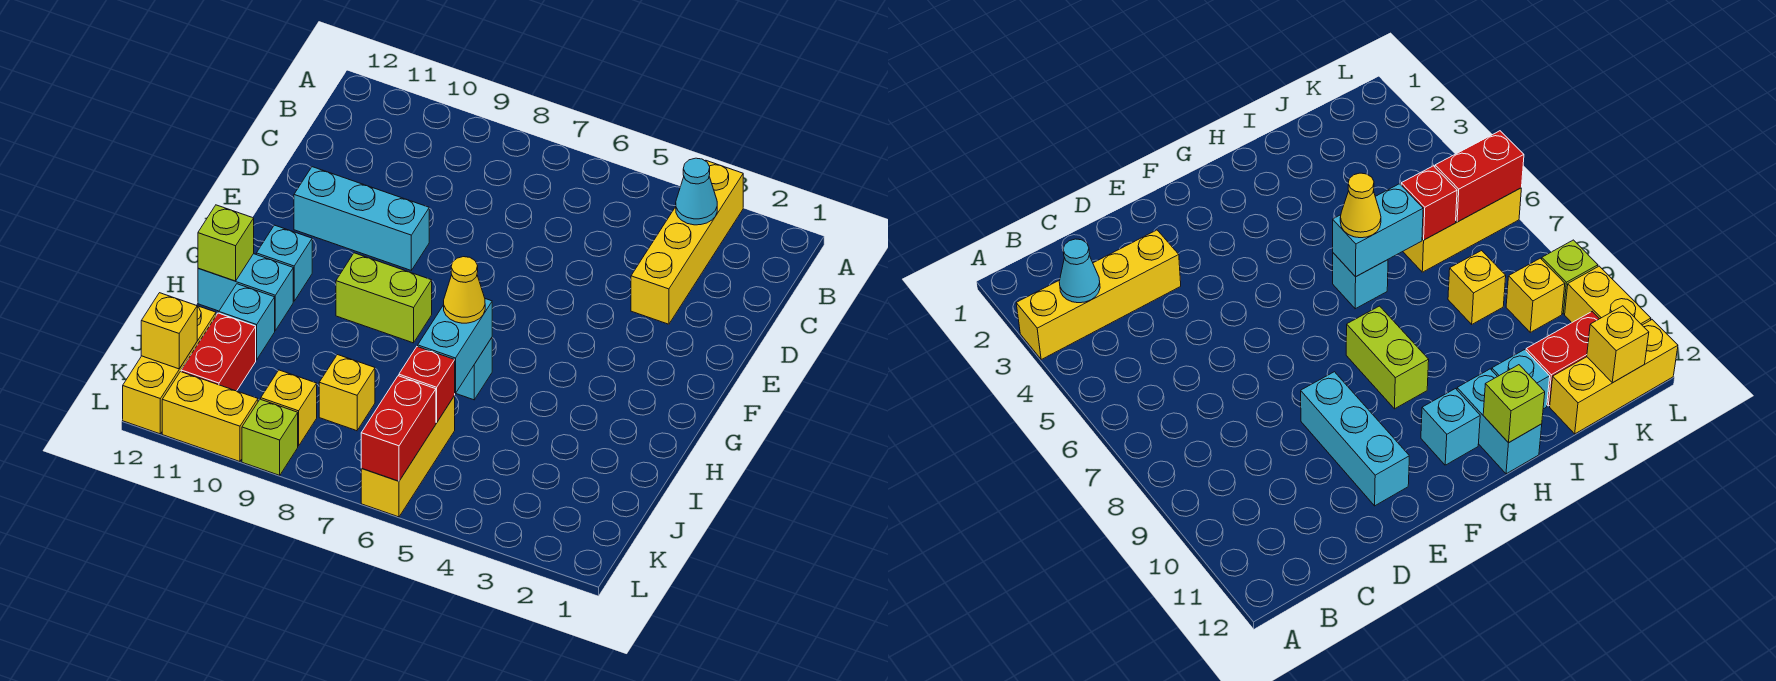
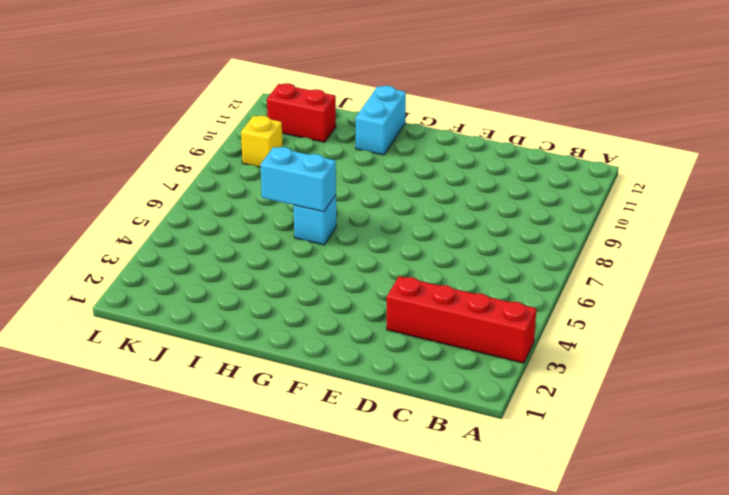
red 1x4 brick [387,276,536,363] -> yellow 1x4 brick [631,160,743,324]
none -> cyan 1x3 brick [294,167,429,270]
none -> lime 1x2 brick [336,253,432,343]
none -> cyan 1x1 brick [256,225,312,301]

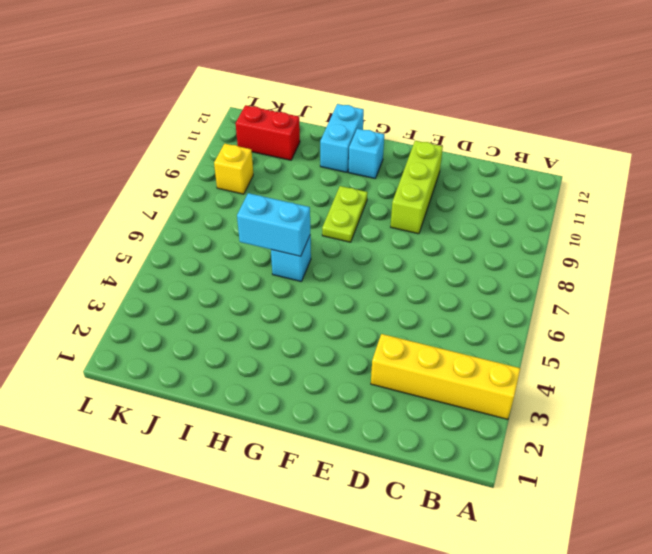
lime 1x3 brick [391,141,443,234] -> cyan 1x3 brick [294,167,429,270]
lime 1x2 plate [322,186,368,242] -> lime 1x2 brick [336,253,432,343]
none -> cyan 1x1 brick [219,284,275,360]
none -> yellow 1x3 brick [361,396,455,517]
none -> yellow 1x1 brick [319,355,375,431]

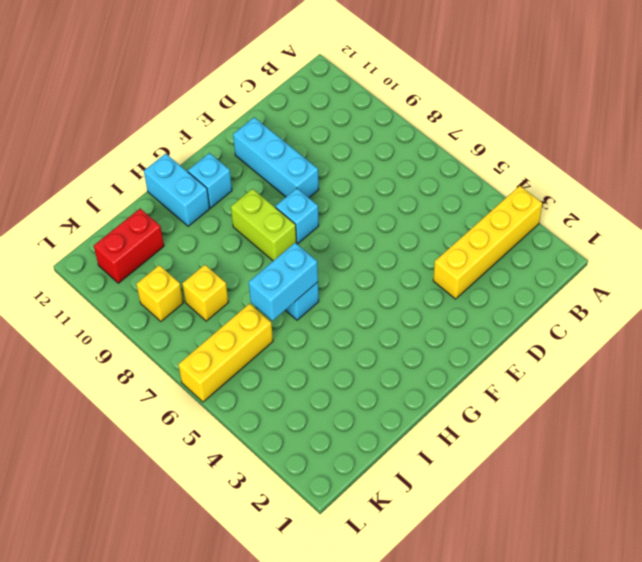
cyan 1x1 brick [275,188,319,244] -> cyan 1x1 brick moved to [219,284,275,360]
none -> yellow 1x3 brick [123,306,216,434]
none -> lime 1x1 brick [242,399,298,475]
none -> yellow 1x2 brick [162,372,258,462]

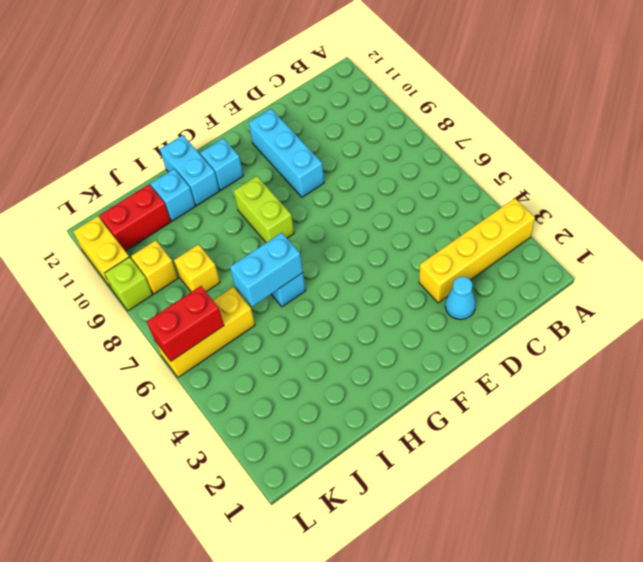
cyan 1x1 cone [445,276,476,320] -> cyan 1x1 cone moved to [676,158,717,225]
none -> yellow 1x3 brick [123,306,216,434]
none -> lime 1x1 brick [198,205,254,281]
none -> red 1x1 brick [399,347,455,423]

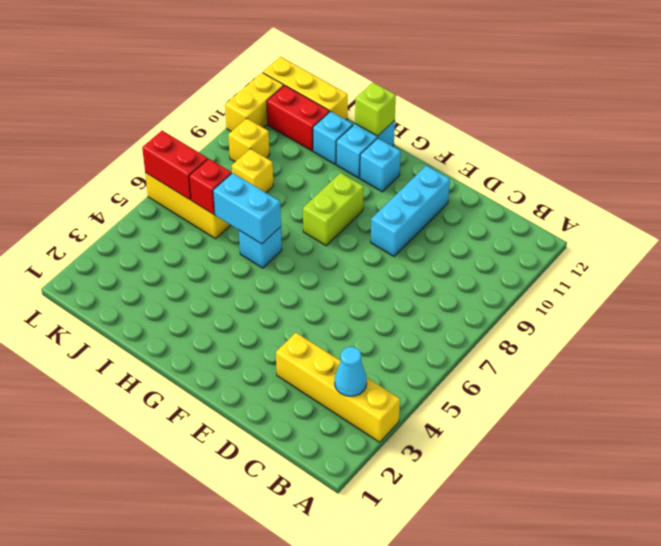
none -> lime 1x1 brick [242,399,298,475]
none -> yellow 1x1 brick [141,293,197,369]
none -> yellow 1x1 cone [444,257,485,323]

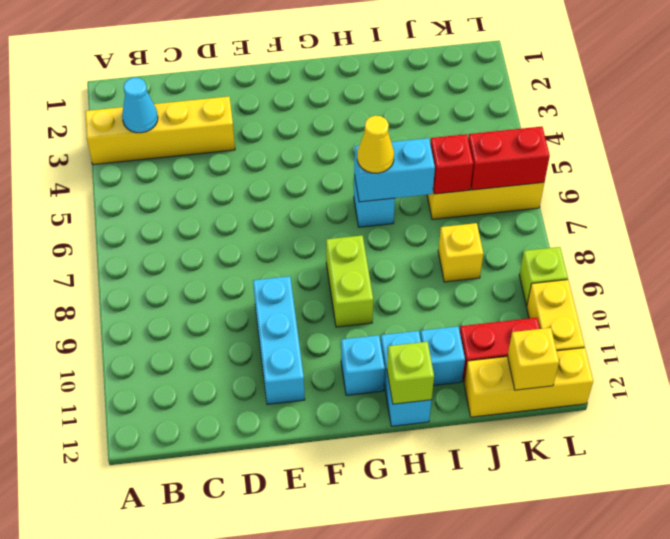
none -> yellow 1x1 brick [261,370,317,446]

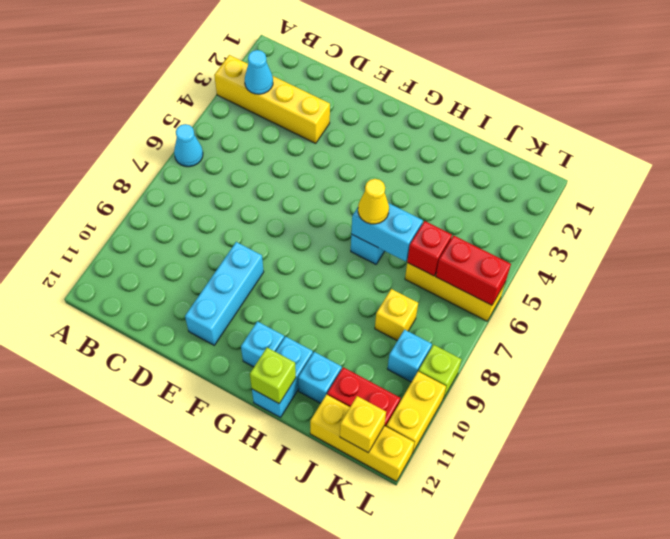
cyan 1x1 cone [174,124,203,167] -> none
cyan 1x1 brick [387,330,432,382] -> yellow 1x1 brick [261,370,317,446]
none -> lime 1x2 brick [336,253,432,343]

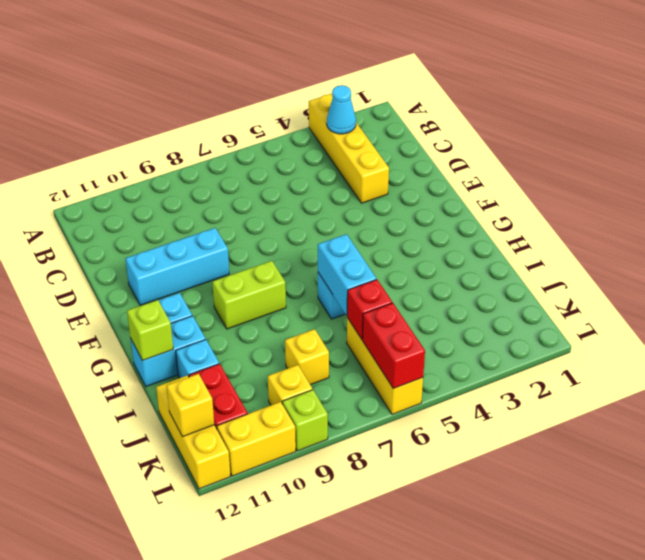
none -> yellow 1x1 cone [444,257,485,323]

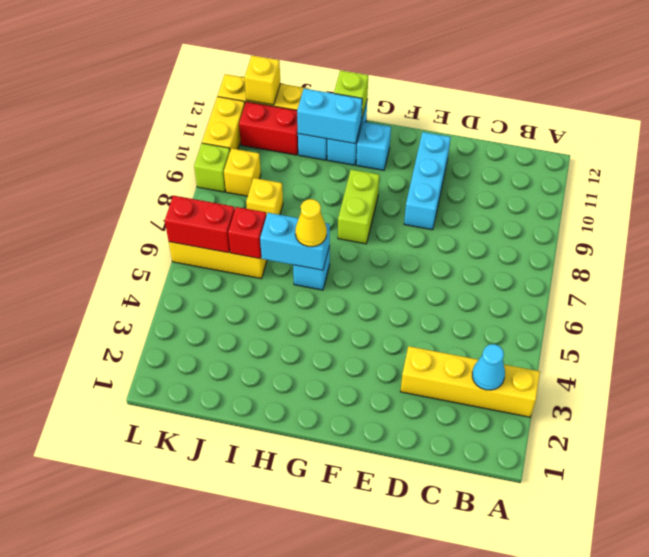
cyan 1x2 brick [297,89,362,144] -> none

